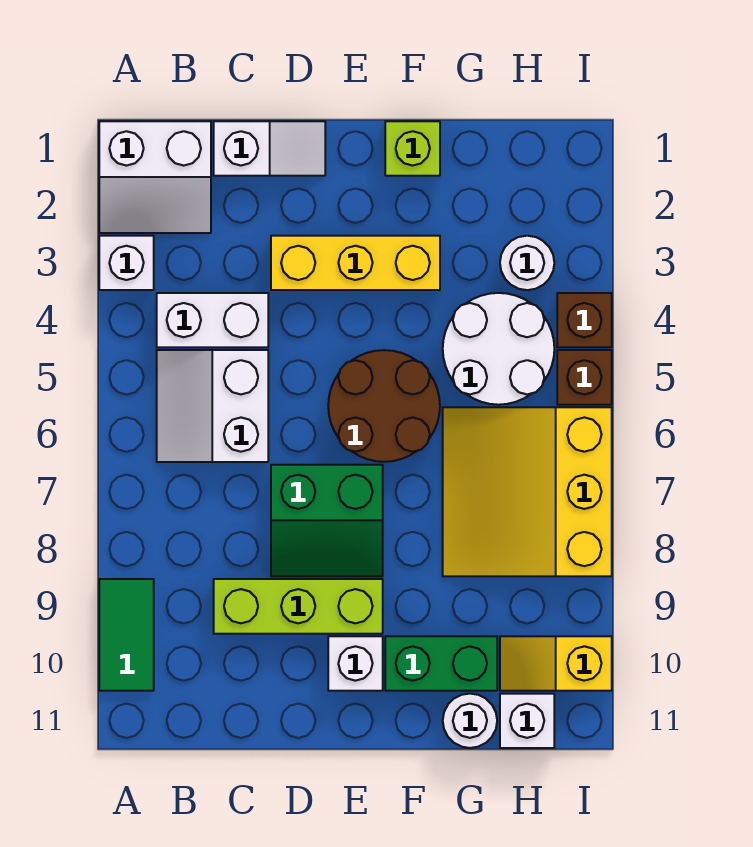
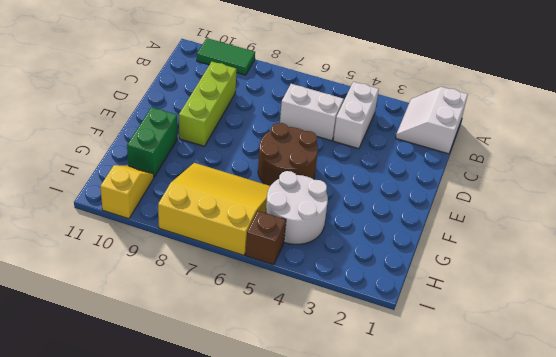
none -> white 1x1 brick [99,236,154,290]
none -> white 1x2 slope [214,121,325,176]
none -> yellow 1x3 brick [271,236,440,290]

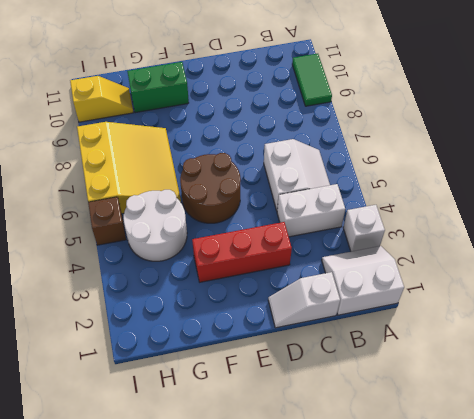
red 1x3 brick [192,222,292,282] -> yellow 1x3 brick [271,236,440,290]
none -> lime 1x3 brick [214,579,383,634]
none -> green 2x2 slope [271,465,383,576]
none -> white 1x1 brick [328,636,383,691]

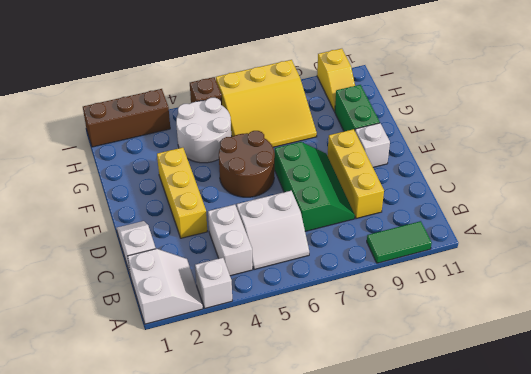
green 2x3 slope [275,142,355,231] -> green 2x2 slope [271,465,383,576]
yellow 1x3 brick [327,129,384,219] -> lime 1x3 brick [214,579,383,634]
brown 1x3 brick [83,89,170,147] -> none
none -> lime 1x1 brick [385,121,440,176]
none -> white 1x1 round brick [443,694,497,748]
none -> white 1x1 round brick [500,236,554,290]

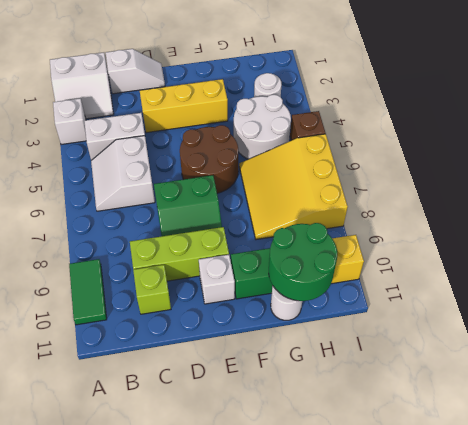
lime 1x1 brick [133,265,171,314] -> lime 1x1 brick moved to [385,121,440,176]
green 2x2 round brick [269,223,337,301] -> none
none -> white 1x1 brick [500,694,554,748]
none -> brown 1x1 brick [557,293,612,347]

